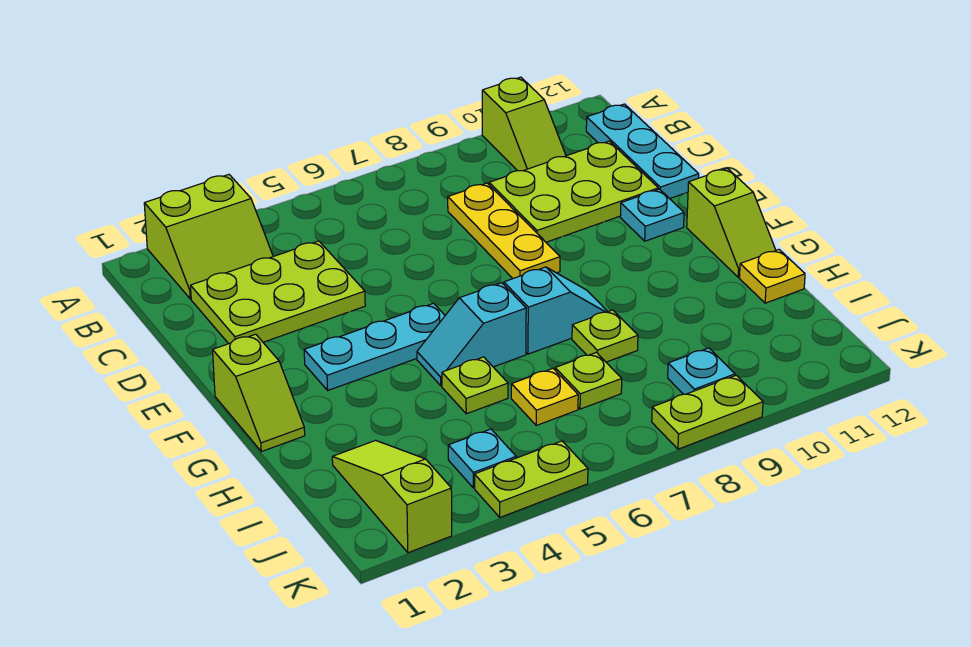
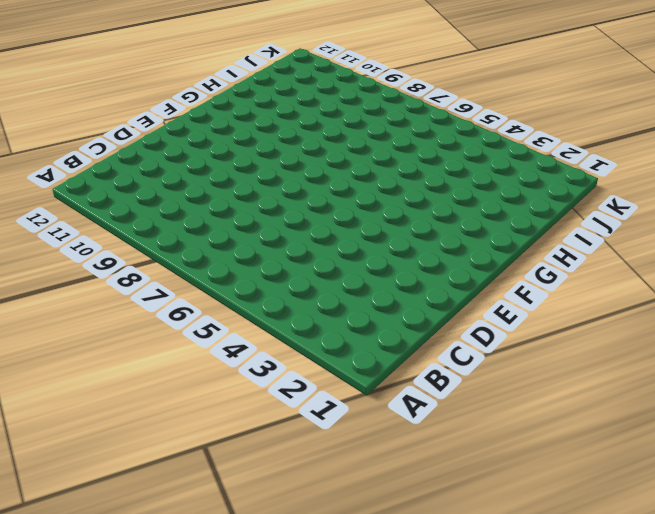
none -> lime 2x2 slope [144,175,273,299]
none -> lime 1x2 slope [482,77,566,171]
none -> cyan 1x3 plate [586,104,699,199]

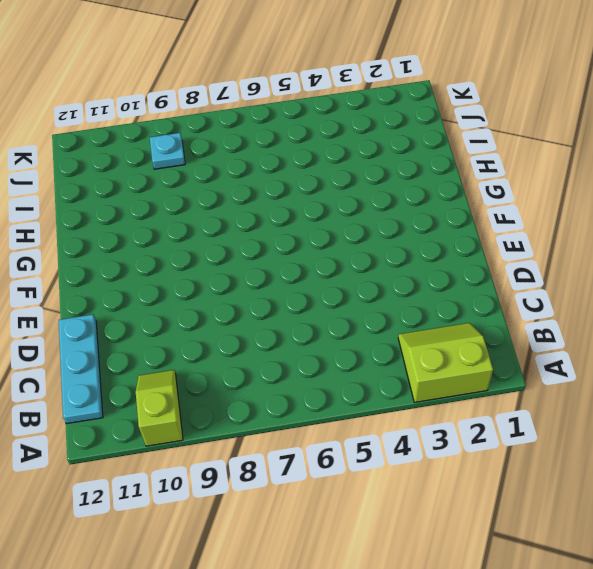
none -> lime 2x3 plate [190,241,365,344]
none -> yellow 1x3 plate [448,183,560,278]
none -> lime 2x3 plate [489,141,658,242]

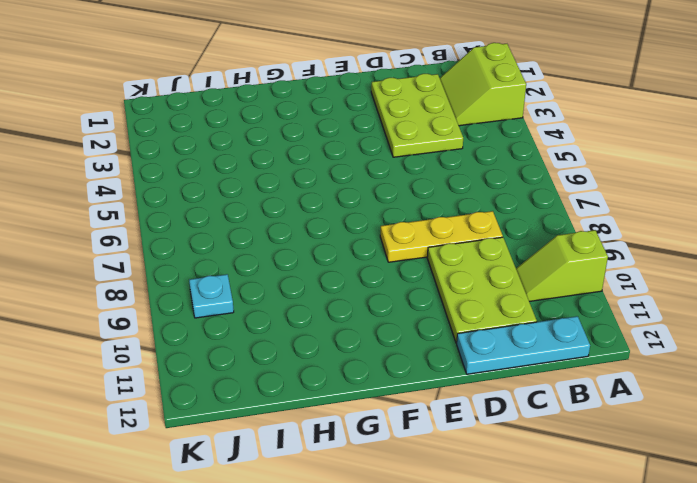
none -> cyan 1x1 plate [620,189,684,241]
none -> lime 1x2 slope [213,334,305,452]
none -> cyan 1x3 plate [304,303,445,390]

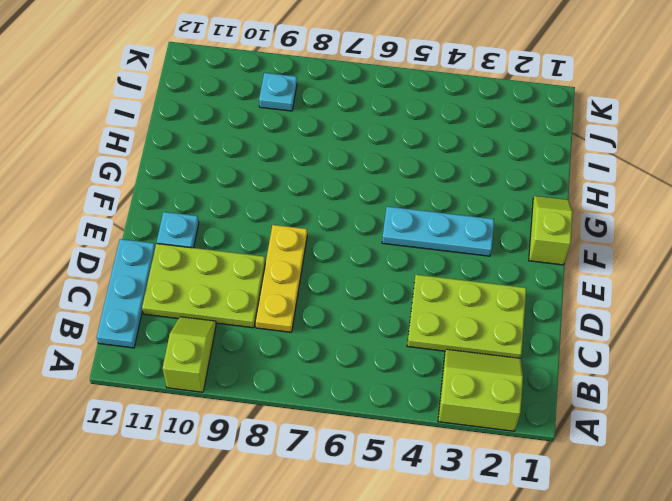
none -> lime 1x2 slope [687,168,776,277]
none -> cyan 1x2 slope [417,283,526,386]
none -> cyan 1x2 slope [504,267,608,354]

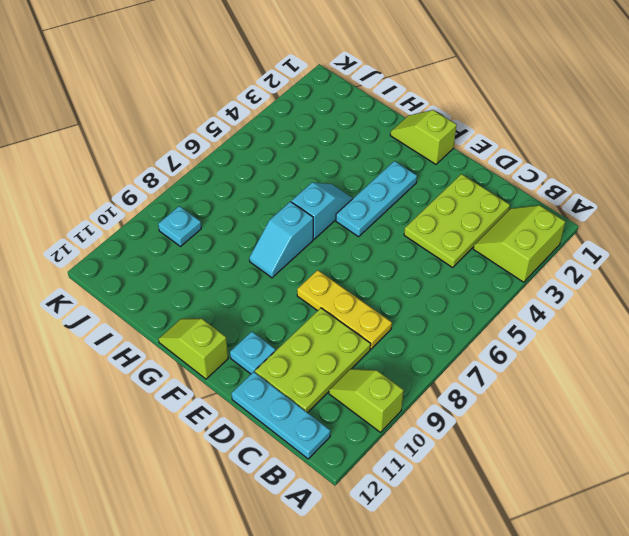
none -> lime 1x1 plate [442,357,508,414]
none -> lime 1x1 plate [572,310,638,362]
none -> yellow 1x1 plate [739,250,805,303]

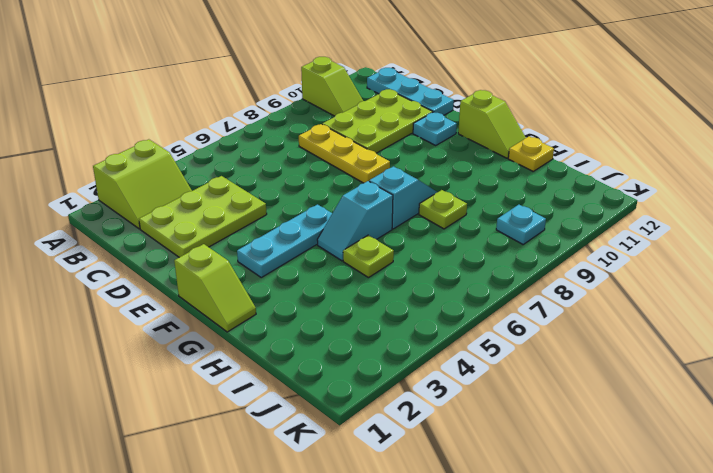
none -> lime 1x3 slope [332,440,452,553]
none -> yellow 1x1 plate [511,369,578,425]
none -> lime 1x1 plate [555,352,622,409]

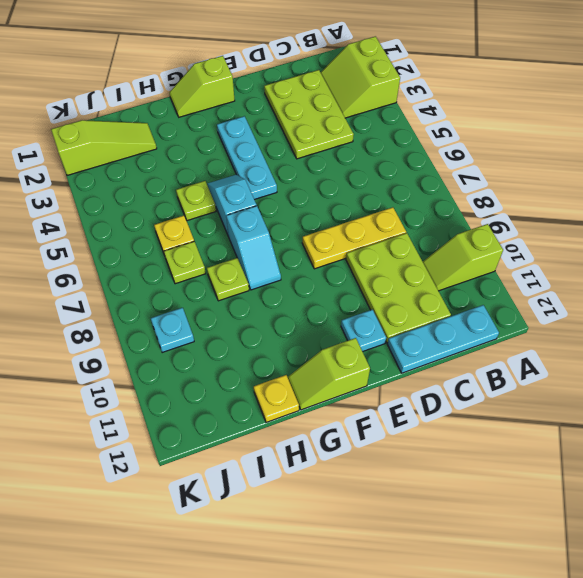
none -> cyan 1x1 plate [448,429,516,488]
none -> lime 1x2 plate [474,441,588,517]
none -> lime 1x2 plate [652,375,763,449]

